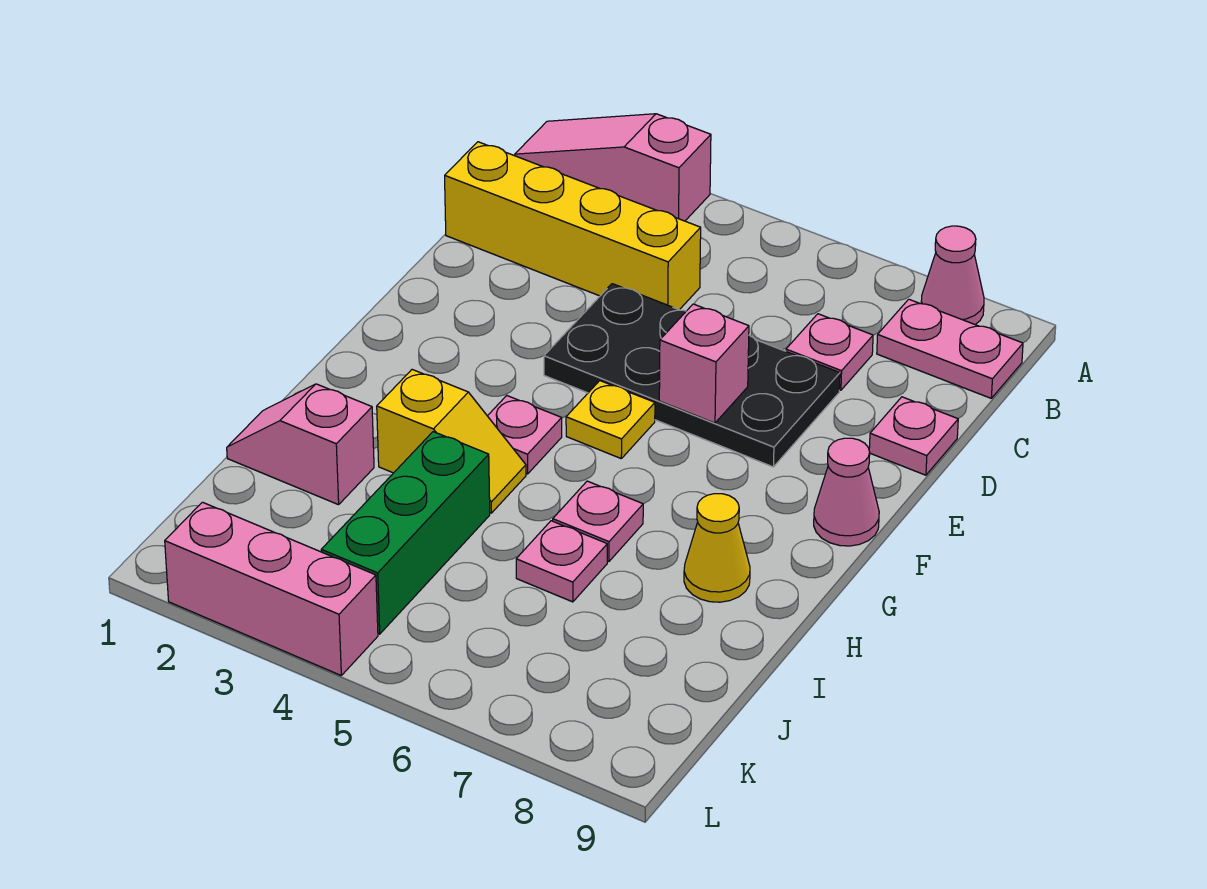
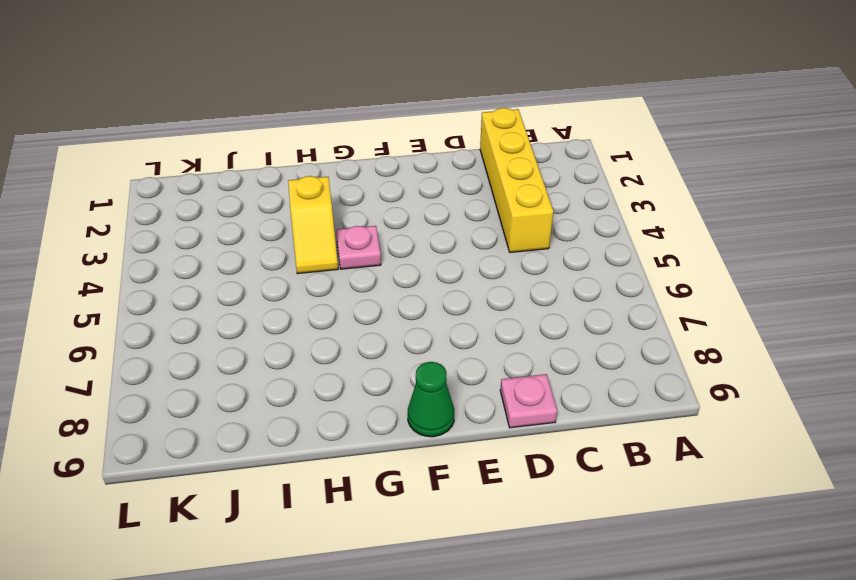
green 1x1 cone [408,362,454,437] -> pink 1x1 cone [814,438,879,546]
none -> pink 1x3 slope [515,114,711,221]
none -> pink 1x1 cone [921,226,984,325]
none -> pink 1x2 plate [877,299,1023,398]

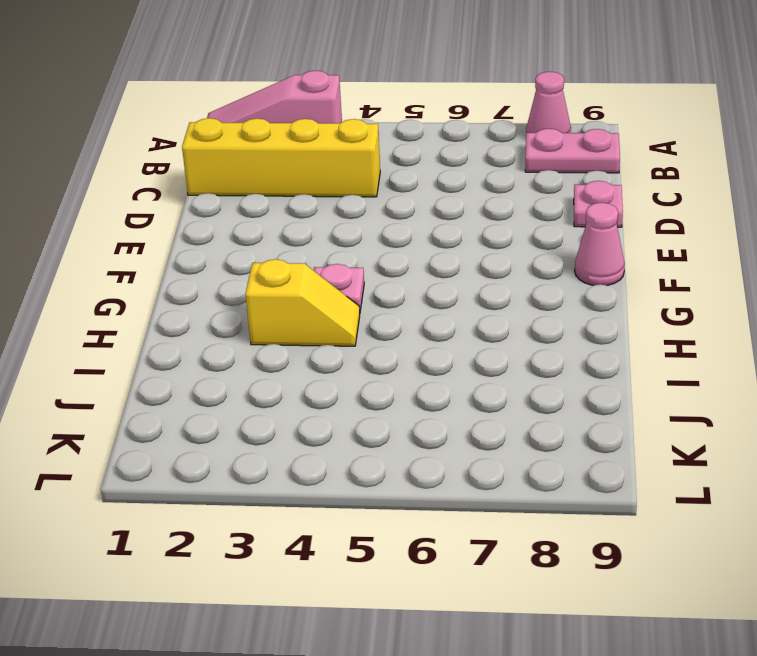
none -> pink 1x1 plate [786,314,873,390]
none -> black 2x4 plate [544,284,840,467]
none -> yellow 1x1 plate [566,381,655,458]

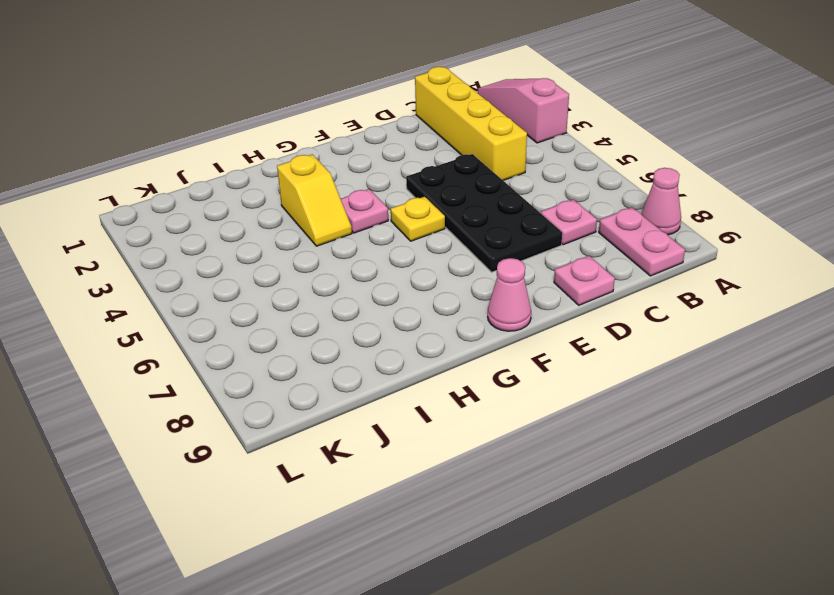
none -> pink 1x1 plate [553,481,643,561]
none -> yellow 1x1 cone [684,494,750,602]
none -> pink 1x2 slope [227,384,374,505]

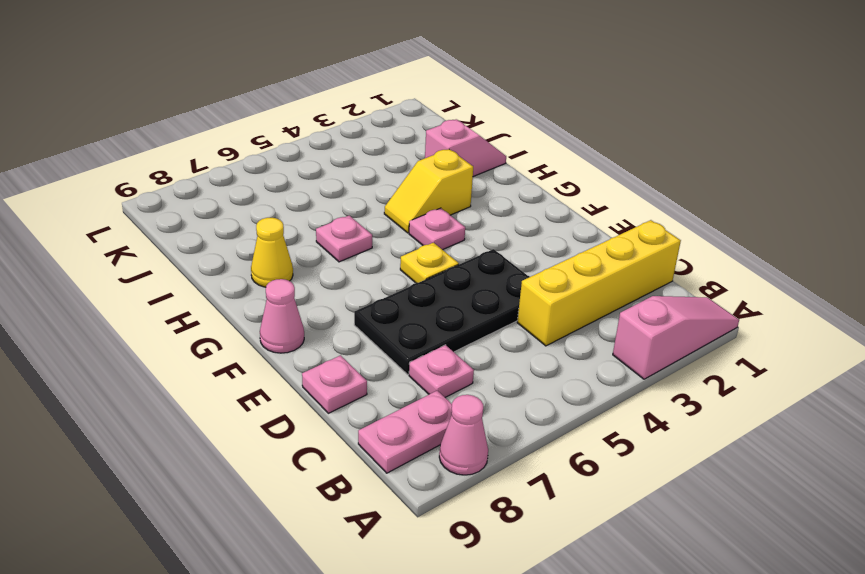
none -> green 1x3 brick [321,432,490,634]
none -> pink 1x1 plate [516,521,607,602]
none -> pink 1x3 brick [165,502,378,675]

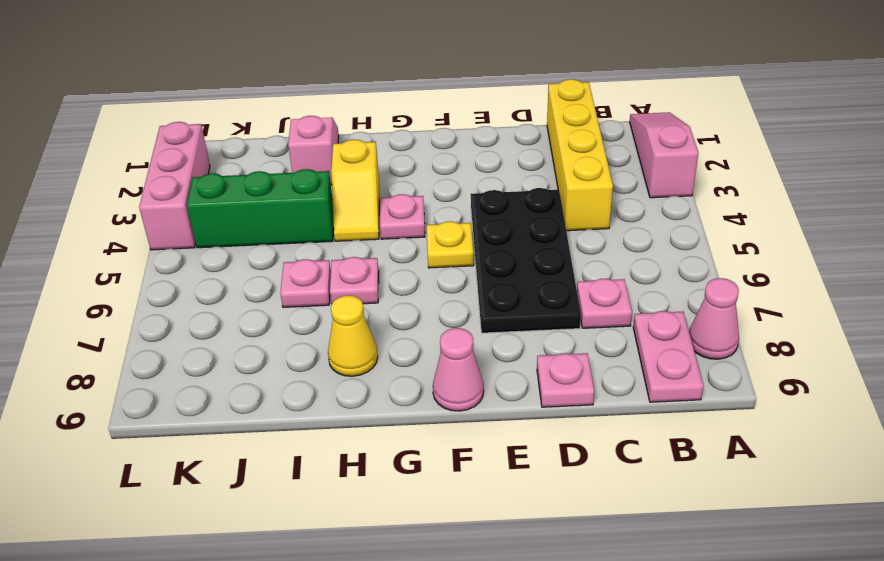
none -> pink 1x1 brick [659,304,749,423]

